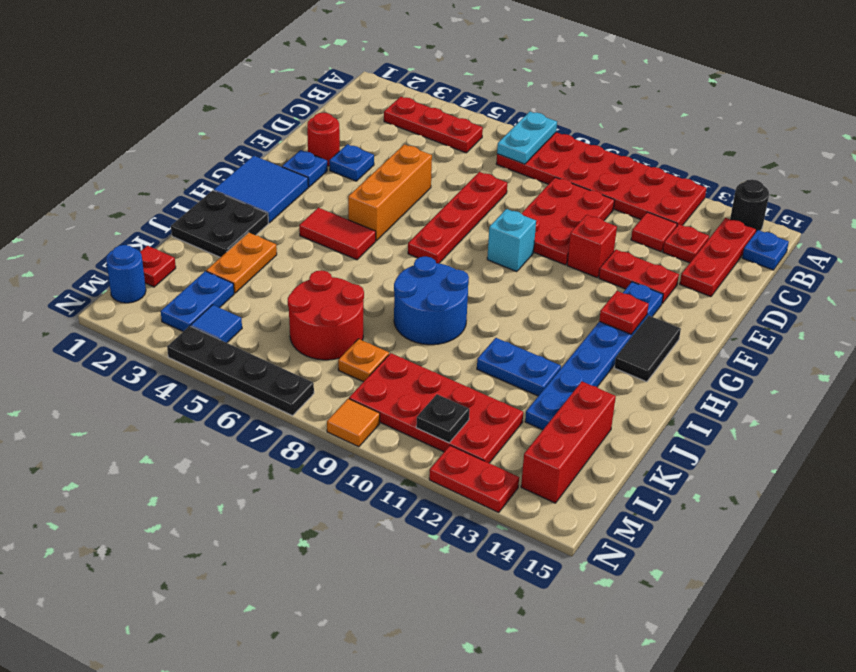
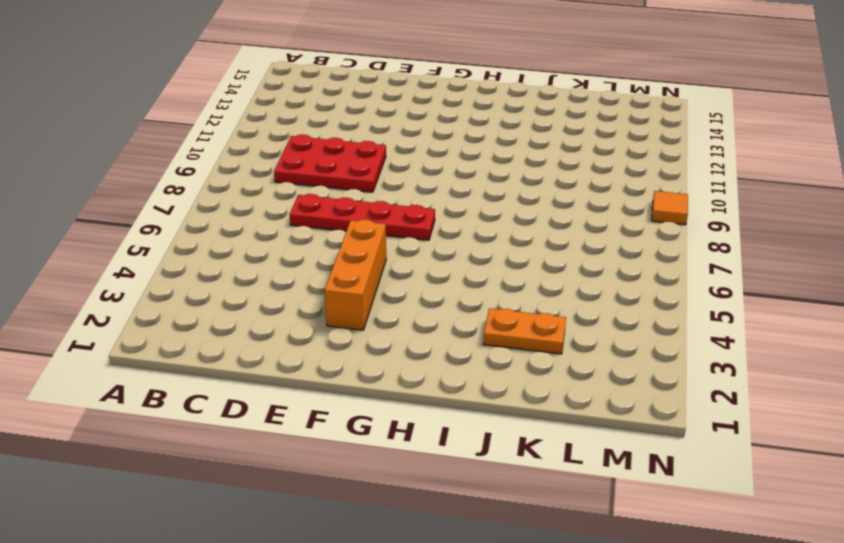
orange 1x3 brick [325,220,386,330] -> orange 1x3 brick turned to [348,144,432,241]
none -> red 2x6 plate [496,132,706,226]
none -> black 1x1 round brick [730,179,769,231]
none -> red 1x3 plate [384,97,483,153]
none -> red 1x3 plate [680,218,756,297]

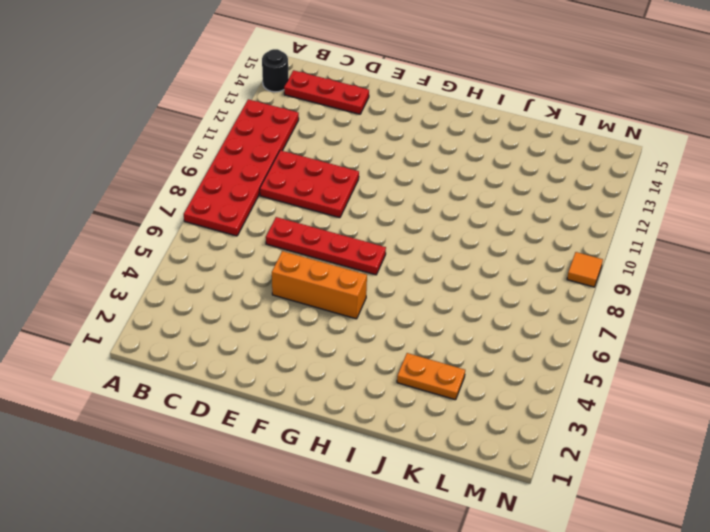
none -> red 1x3 plate [384,97,483,153]
none -> blue 1x1 plate [742,230,789,270]
none -> red 1x1 tile [631,212,677,252]
none -> red 1x1 plate [663,224,709,263]

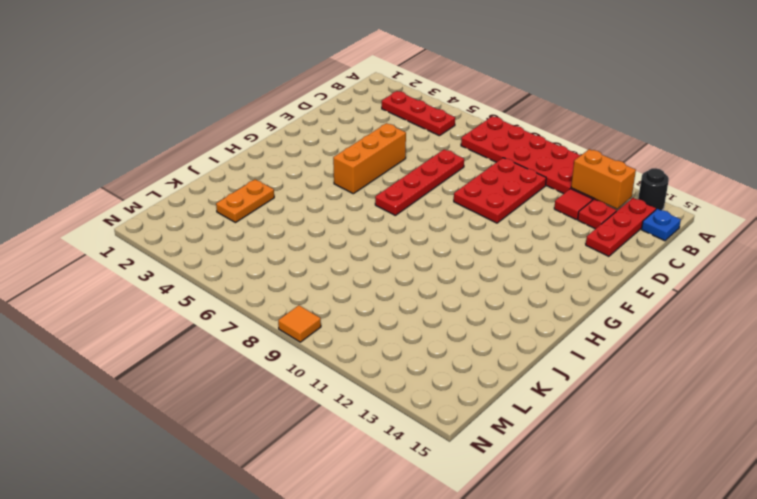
orange 1x2 brick [571,149,636,209] -> none
none -> red 1x1 round brick [307,113,340,166]
none -> blue 1x1 plate [329,144,374,181]
none -> red 1x1 brick [567,215,617,278]
none -> red 1x2 plate [599,250,679,303]

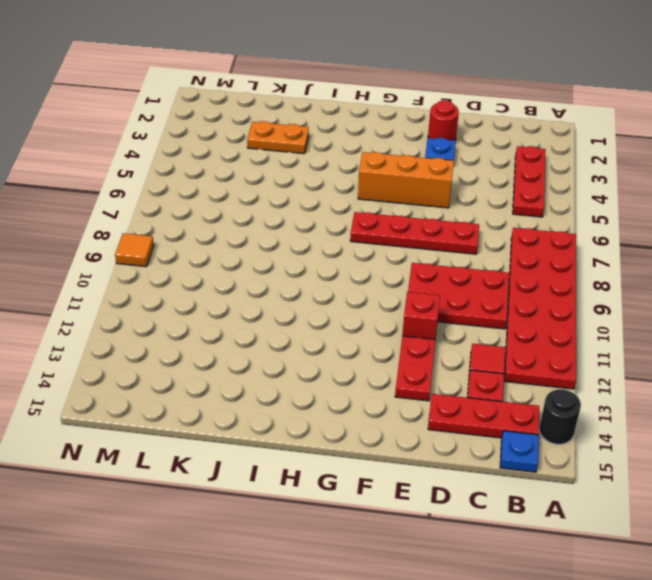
none -> blue 1x1 plate [282,150,327,187]
none -> cyan 1x1 brick [487,209,536,272]
none -> blue 1x6 plate [525,282,663,430]
none -> blue 2x2 tile [214,156,308,223]

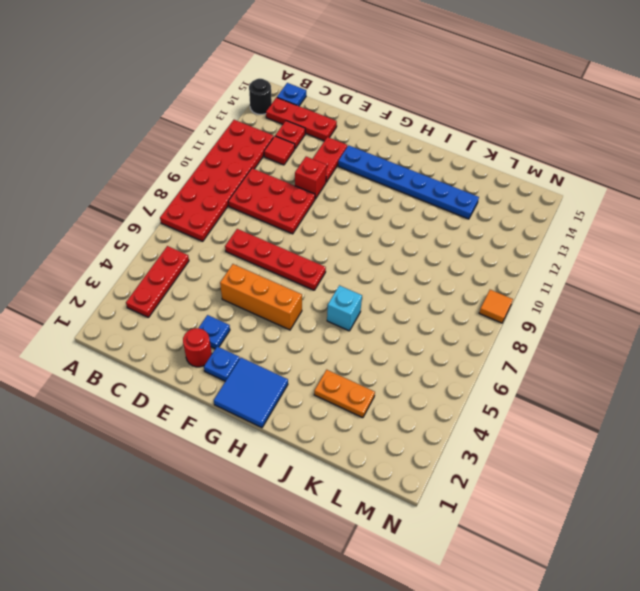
cyan 1x1 brick [327,285,362,331] -> cyan 1x1 brick moved to [487,209,536,272]
none -> black 1x2 tile [614,316,681,382]
none -> red 1x2 tile [299,208,376,260]
none -> black 2x2 plate [171,190,268,257]
none -> blue 2x2 round brick [394,256,469,345]

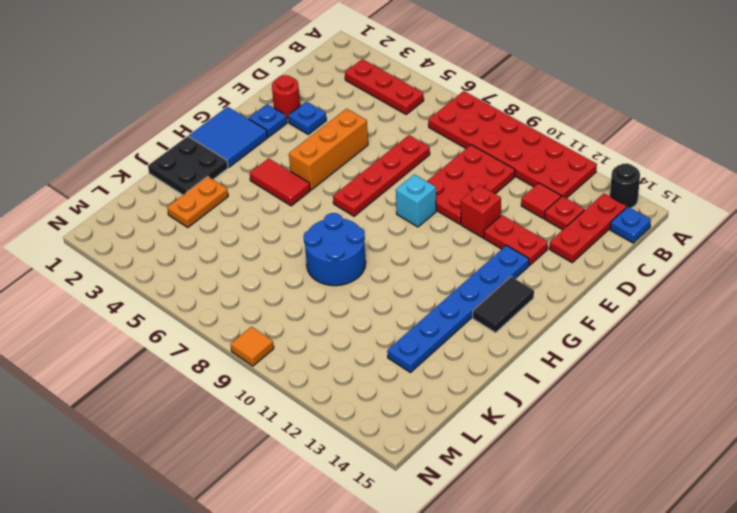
none -> blue 1x2 plate [477,338,561,396]
none -> red 2x2 round brick [288,270,364,360]
none -> red 1x3 brick [521,381,616,503]
none -> red 1x1 plate [140,246,176,287]

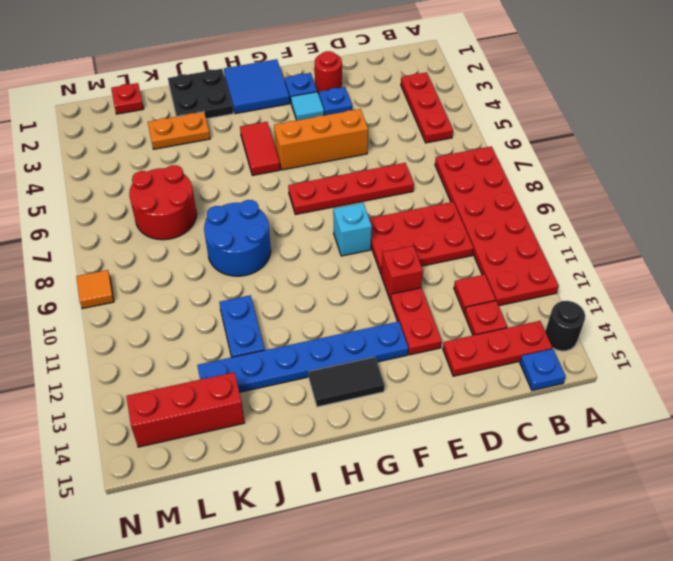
cyan 1x1 tile [291,92,324,120] -> none
none -> blue 1x2 plate [161,271,234,331]
none -> orange 1x1 plate [338,339,389,382]
none -> red 2x4 plate [349,353,523,463]
none -> blue 1x1 round brick [106,245,146,303]

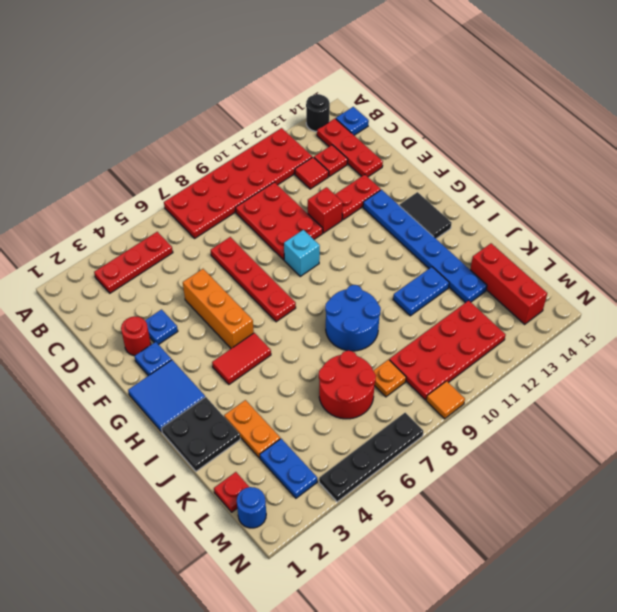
none -> blue 1x1 tile [191,305,242,343]
none -> red 1x2 plate [429,445,519,513]
none -> cyan 1x2 plate [497,112,557,164]
none -> red 1x1 plate [599,291,649,334]

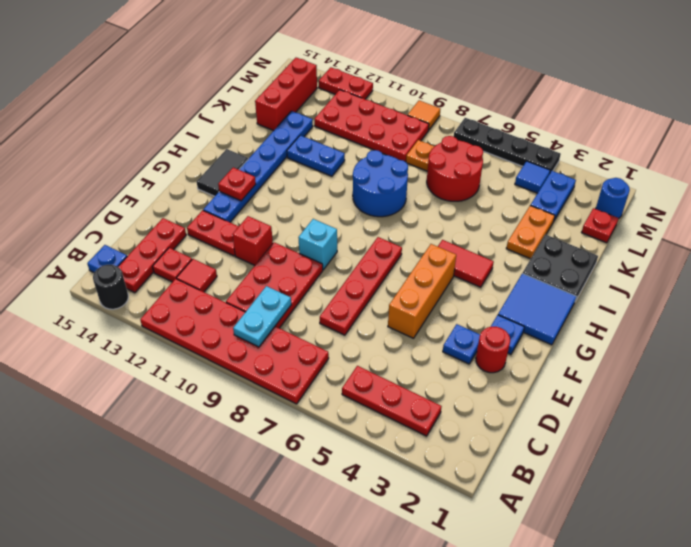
cyan 1x2 plate [233,286,291,347] -> cyan 1x2 plate moved to [497,112,557,164]
none -> black 1x1 plate [416,394,470,443]

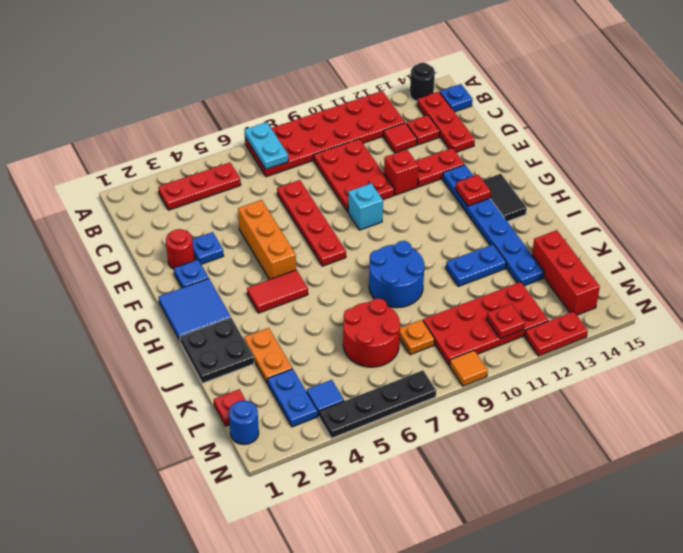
red 1x1 plate [487,304,525,339] -> black 1x1 plate [416,394,470,443]

